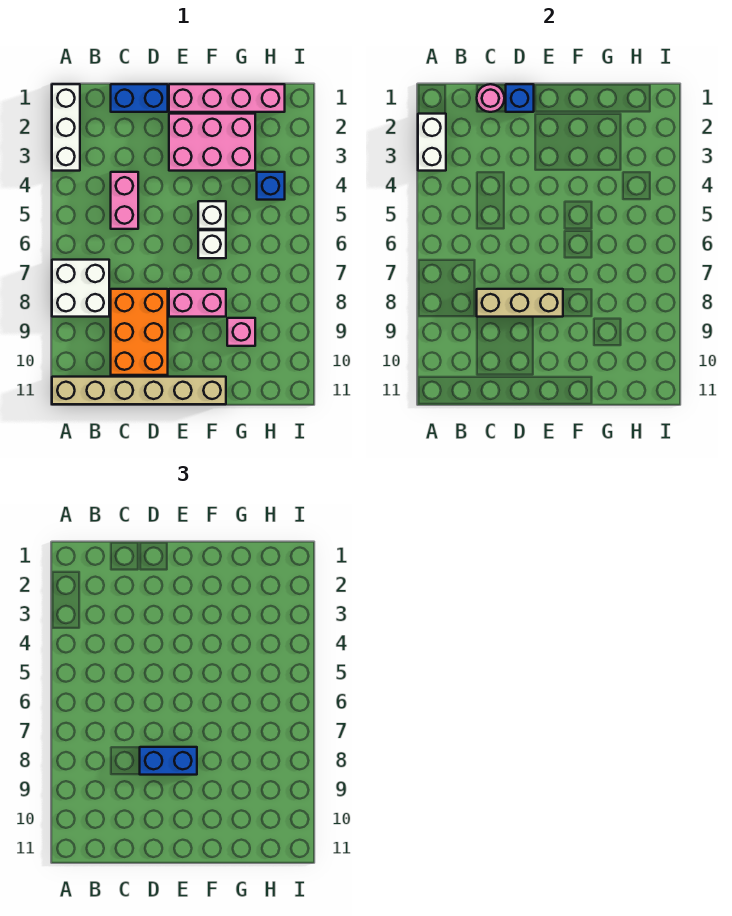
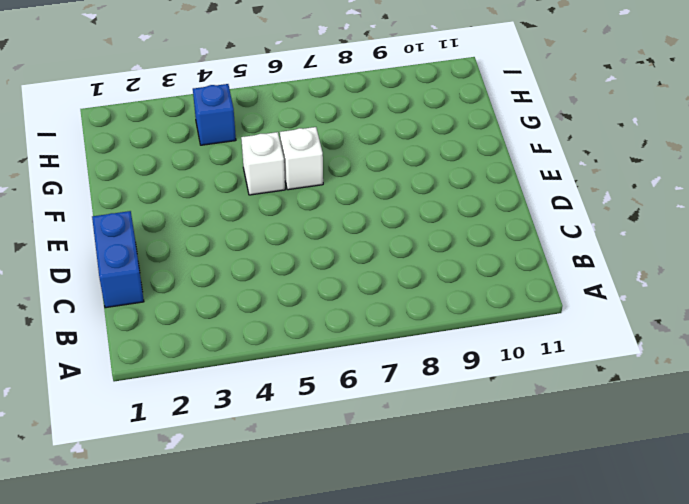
none -> white 1x3 brick [52,84,80,171]
none -> white 2x2 brick [52,260,109,317]
none -> tan 1x6 brick [52,377,226,404]

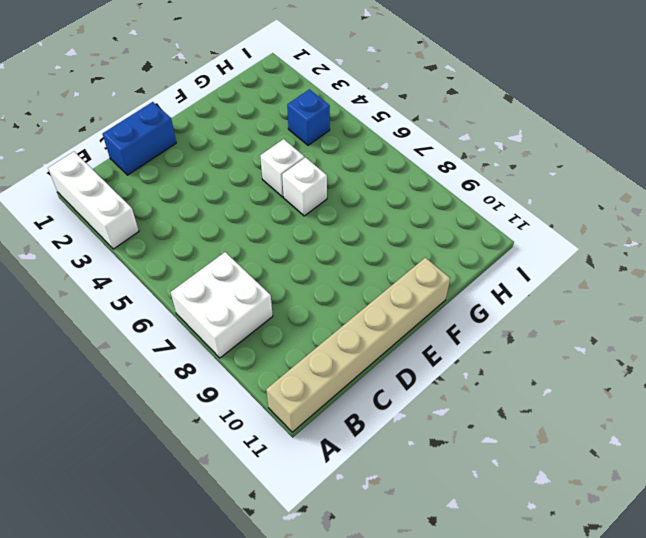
none -> pink 1x2 brick [111,172,138,229]
none -> orange 2x3 brick [111,289,168,375]
none -> pink 1x4 brick [169,84,285,112]

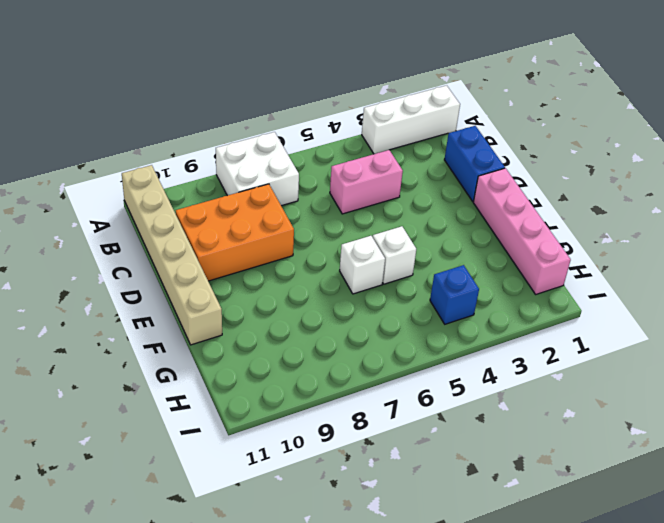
none -> pink 2x3 brick [169,114,255,171]
none -> pink 1x2 brick [169,289,226,317]
none -> pink 1x1 brick [227,318,255,346]

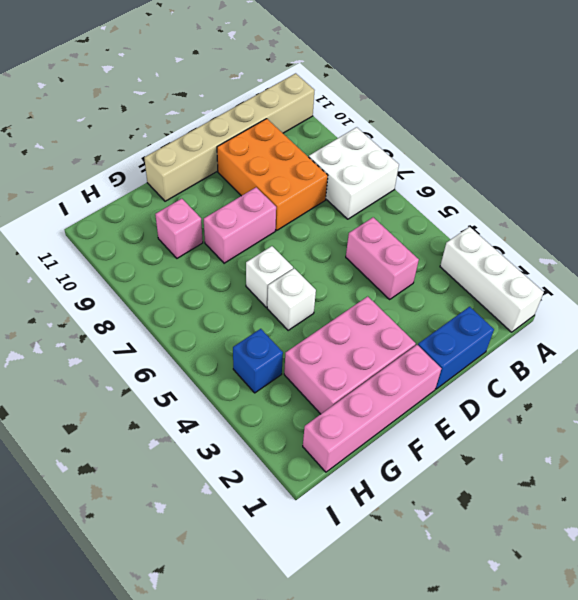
none -> white 1x2 brick [418,114,446,171]
none -> pink 1x1 round brick [477,84,504,112]
none -> tan 1x3 brick [477,289,563,317]

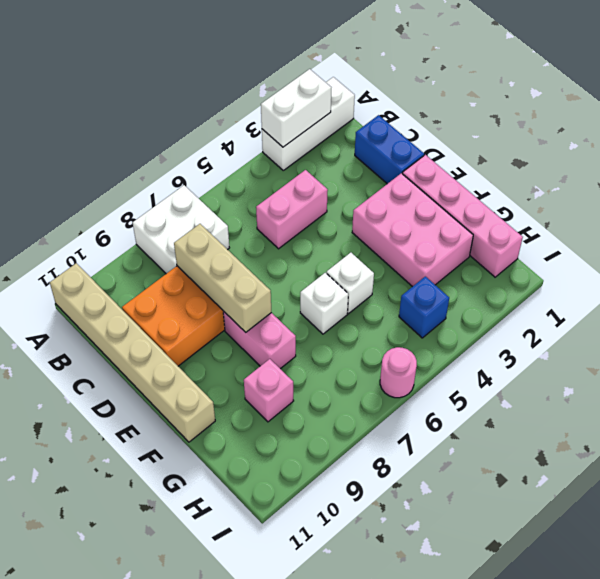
pink 1x1 round brick [380,347,417,398] -> pink 1x1 round brick moved to [477,84,504,112]
none -> blue 1x1 brick [506,84,534,112]
none -> blue 1x2 brick [140,747,197,775]

